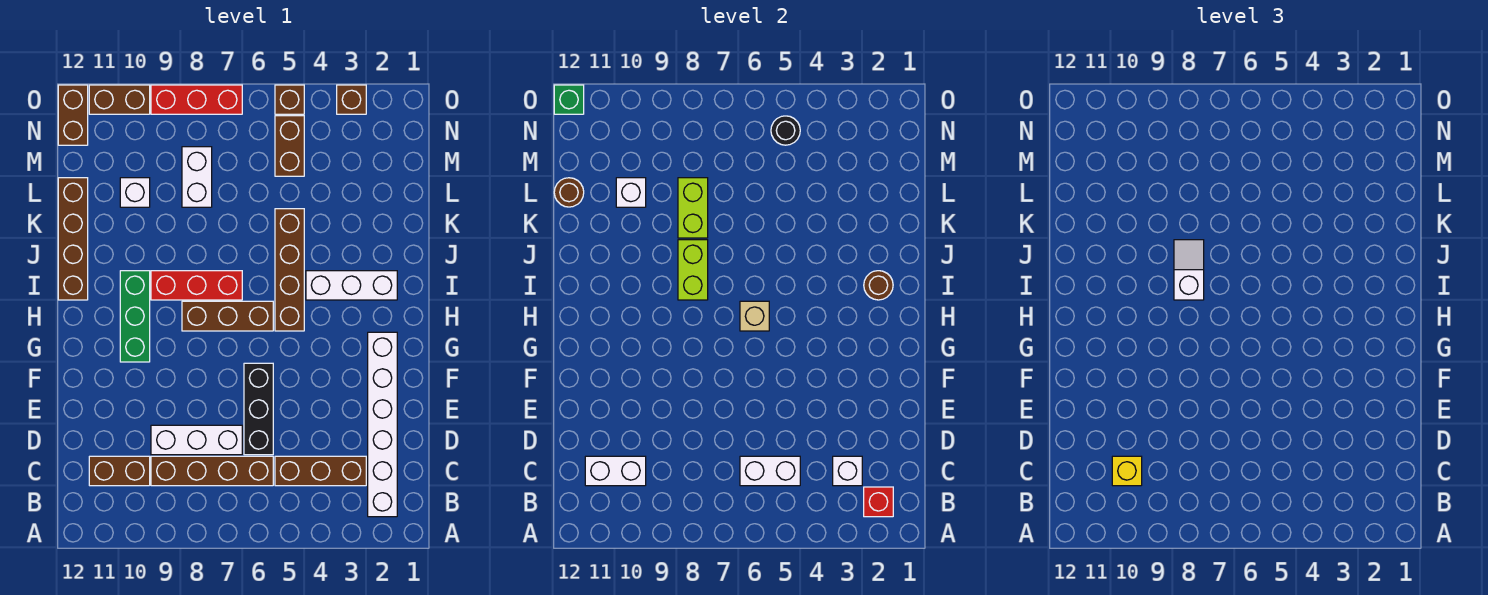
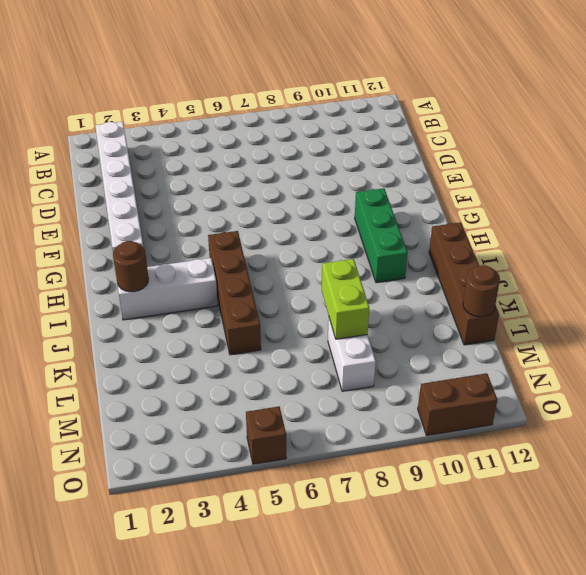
none -> brown 1x3 brick [275,456,366,486]
none -> brown 1x4 brick [151,456,273,486]
none -> brown 1x2 brick [89,456,150,486]
none -> black 1x3 brick [244,363,273,455]

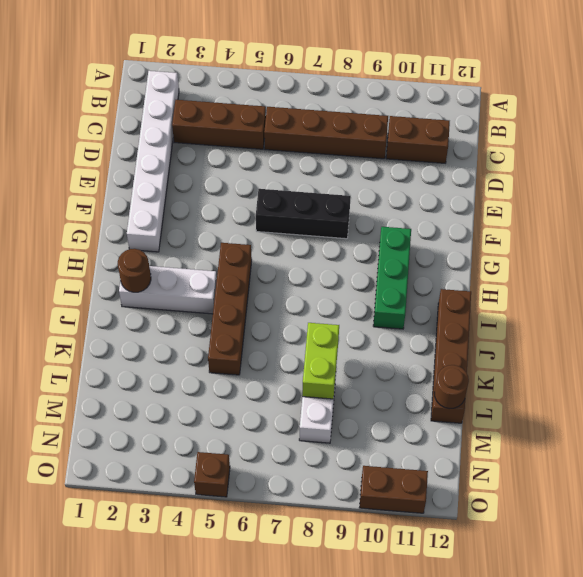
black 1x3 brick [256,189,351,239] -> black 1x3 brick turned to [244,363,273,455]
none -> white 1x3 brick [151,425,242,455]
none -> brown 1x3 brick [182,301,273,331]
none -> red 1x3 brick [151,271,242,300]
none -> white 1x1 brick [120,178,150,207]

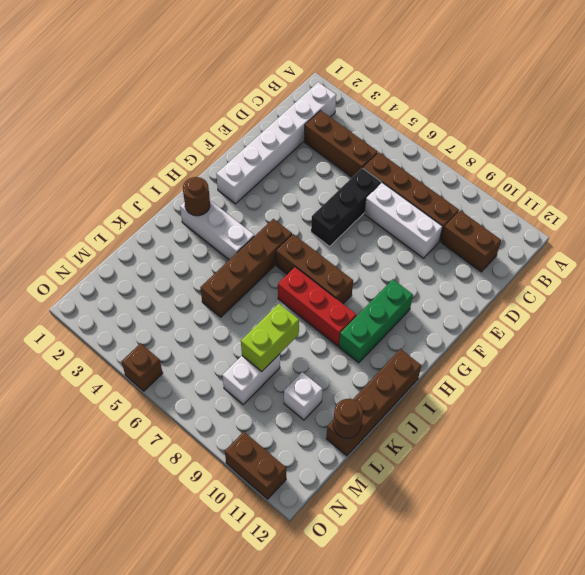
none -> brown 1x2 brick [275,116,304,176]
none -> brown 1x2 brick [58,85,88,145]
none -> brown 1x1 brick [337,85,366,114]
none -> red 1x3 brick [151,85,242,114]

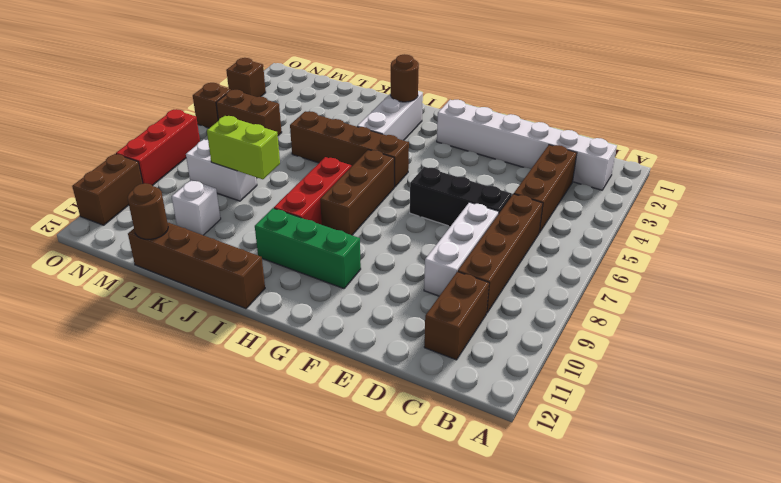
none -> brown 1x2 brick [58,85,88,145]
none -> red 1x1 brick [864,487,893,517]
none -> white 1x1 brick [833,456,862,486]
none -> white 1x2 brick [740,456,800,486]

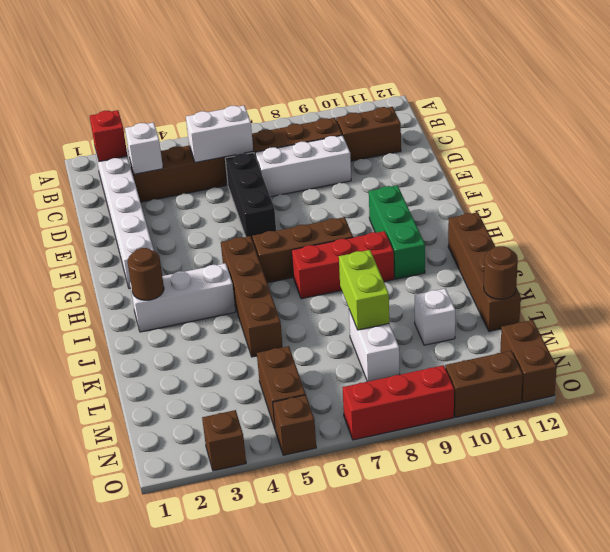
none -> white 1x2 brick [585,456,646,486]
none -> tan 1x1 brick [740,301,769,331]
none -> lime 1x2 brick [678,240,708,300]
none -> white 1x1 brick [616,178,646,207]

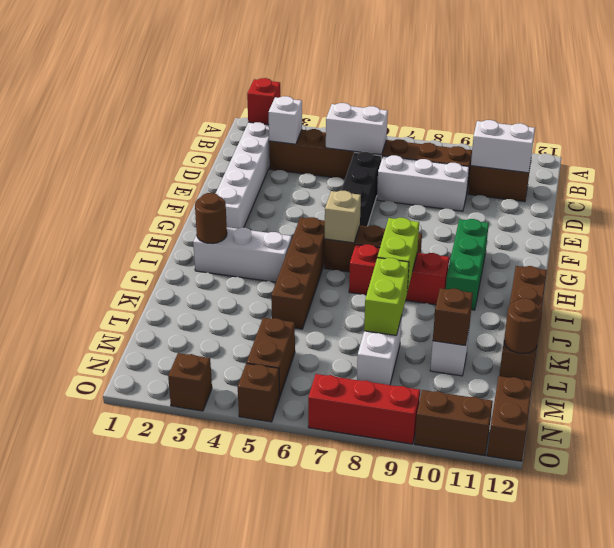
brown 1x1 brick [433,288,473,346] -> white 1x1 brick [616,178,646,207]
none -> black 1x1 round brick [771,116,800,145]
none -> green 1x1 brick [554,85,584,114]
none -> yellow 1x1 brick [1112,456,1142,486]
none -> white 1x2 slope [1174,240,1204,300]

